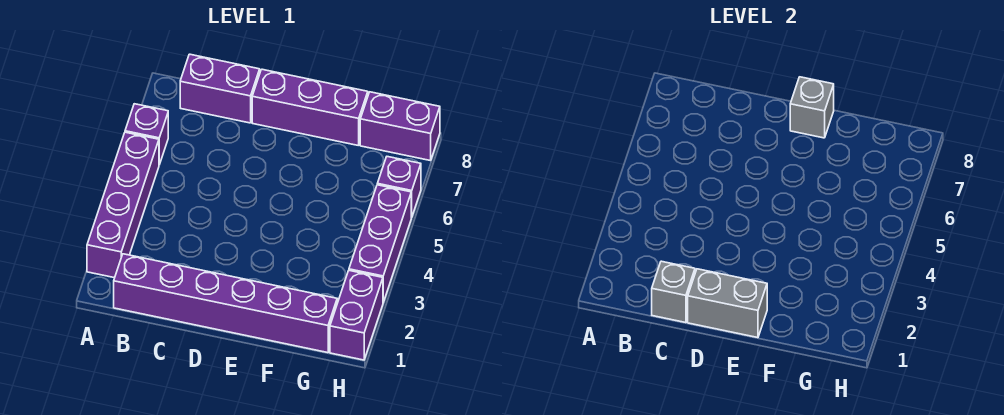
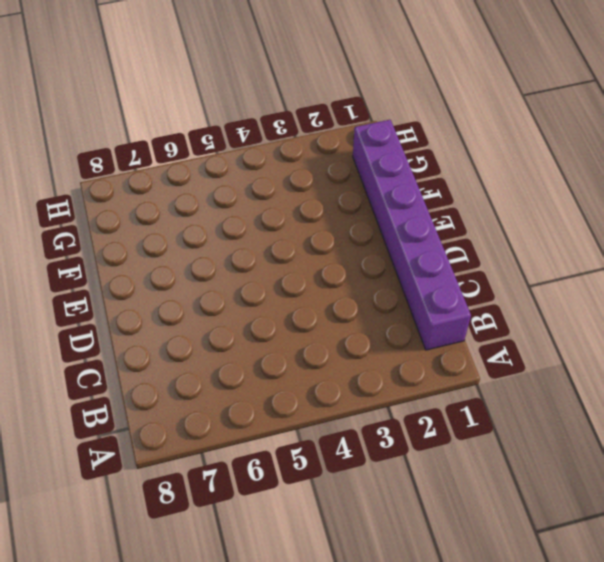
none -> purple 1x4 brick [87,132,159,278]
none -> purple 1x1 brick [125,104,168,165]
none -> purple 1x2 brick [180,54,260,123]

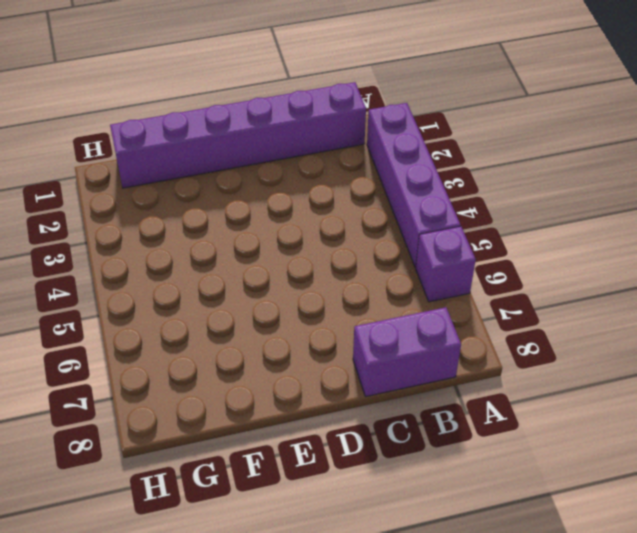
none -> purple 1x3 brick [252,69,368,146]
none -> purple 1x2 brick [360,92,440,161]
none -> purple 1x2 brick [330,271,383,360]

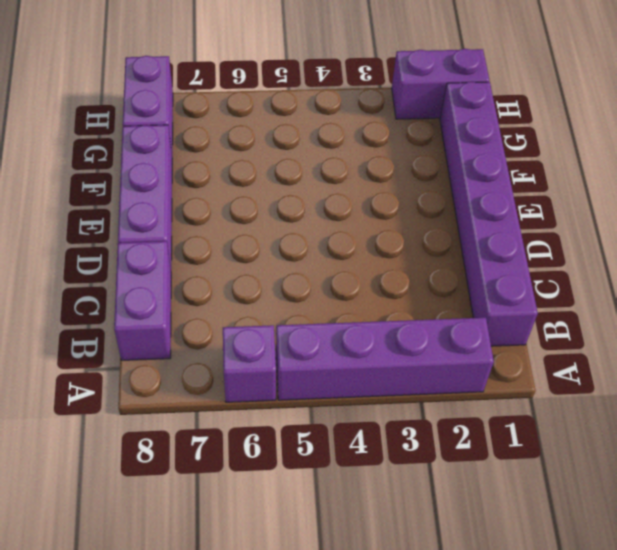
none -> purple 1x3 brick [349,185,412,302]
none -> purple 1x1 brick [377,157,421,217]
none -> grey 1x1 brick [652,261,695,323]

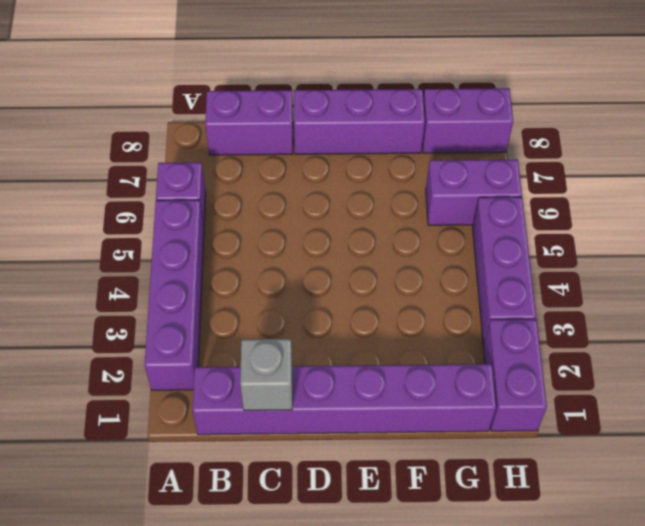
purple 1x2 brick [426,159,522,225] -> purple 1x1 brick [377,157,421,217]
none -> grey 1x2 brick [688,269,767,338]
none -> grey 1x1 brick [790,77,834,138]

